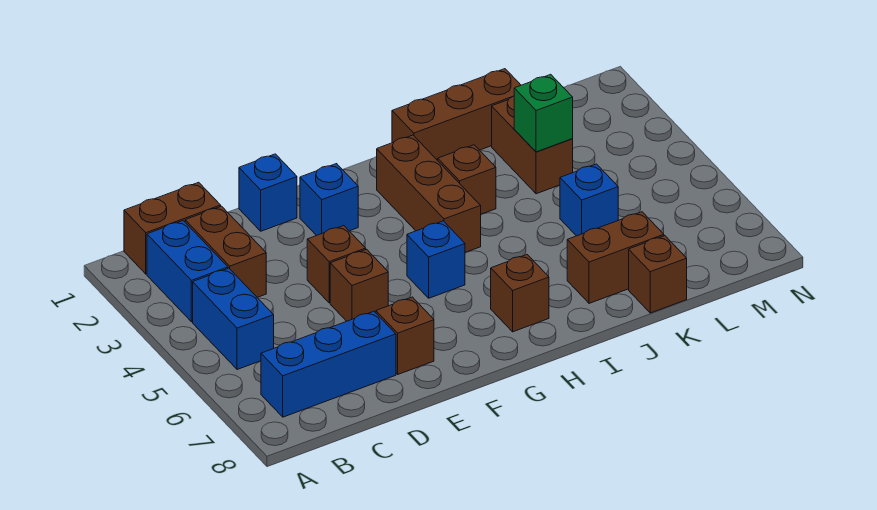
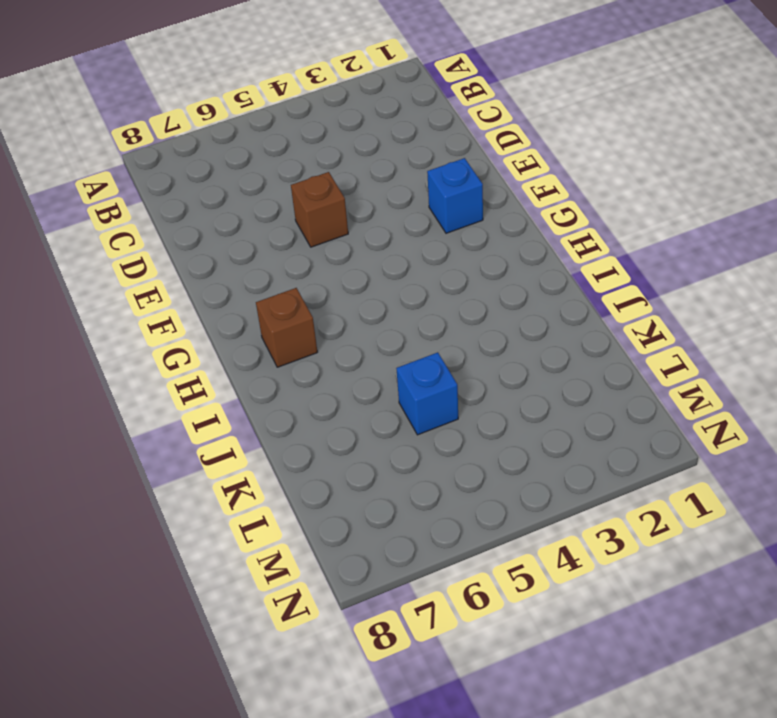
none -> brown 1x2 brick [124,182,221,274]
none -> blue 1x2 brick [147,221,228,322]
none -> blue 1x2 brick [193,268,274,370]

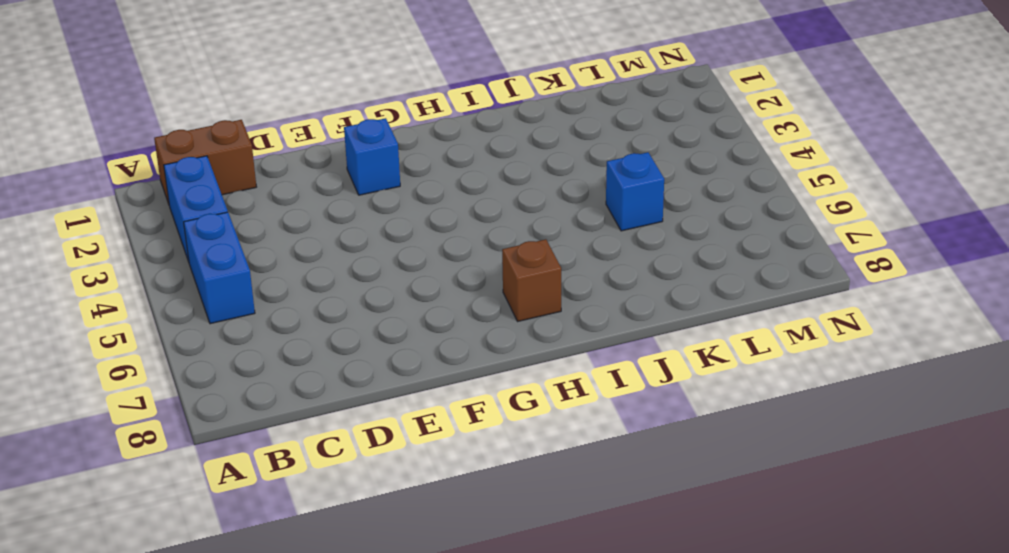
none -> blue 1x3 brick [261,311,396,417]
none -> brown 1x2 brick [185,206,266,297]
none -> blue 1x1 brick [239,154,297,231]

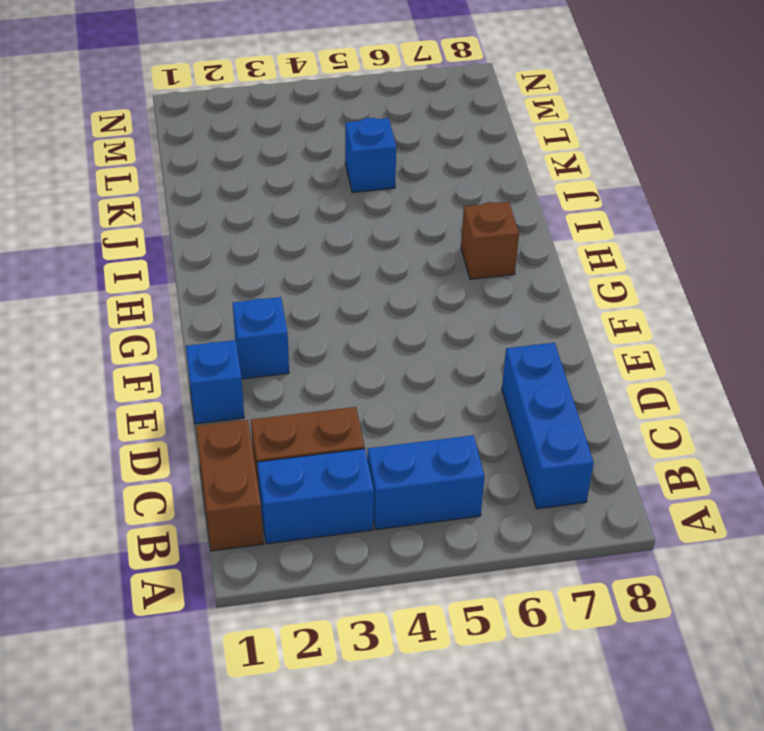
none -> brown 1x1 brick [307,226,366,303]
none -> brown 1x1 brick [330,249,388,321]
none -> brown 1x1 brick [376,297,434,374]

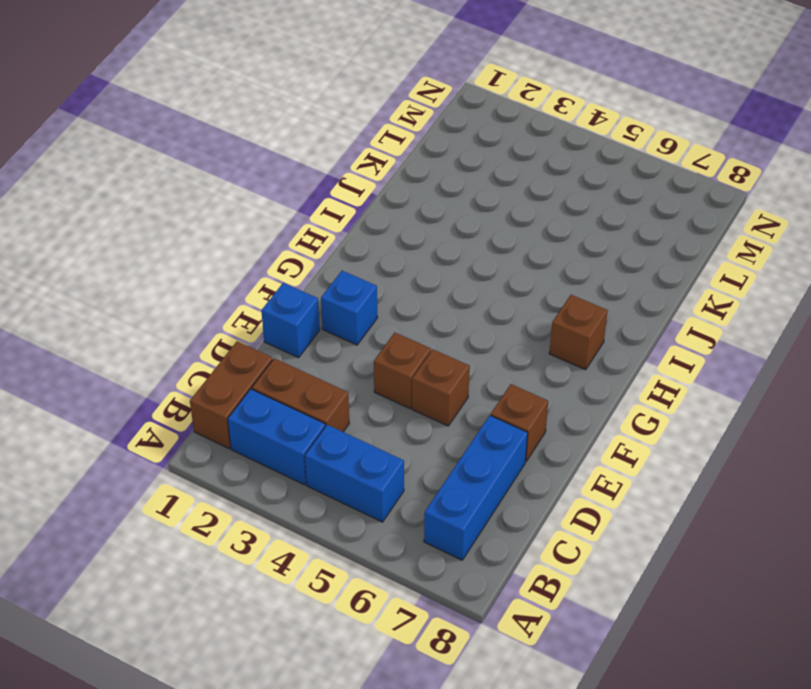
none -> blue 1x1 brick [407,221,465,298]
none -> brown 1x3 brick [377,135,481,252]
none -> brown 1x3 brick [392,69,521,161]

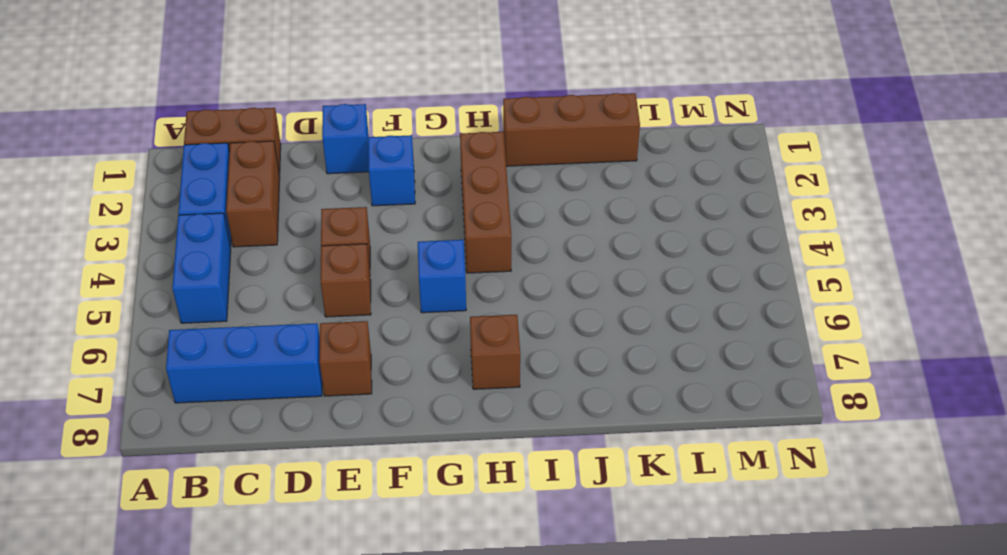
none -> brown 1x1 brick [438,145,496,214]
none -> brown 1x2 brick [567,212,664,303]
none -> brown 1x2 brick [492,96,573,194]

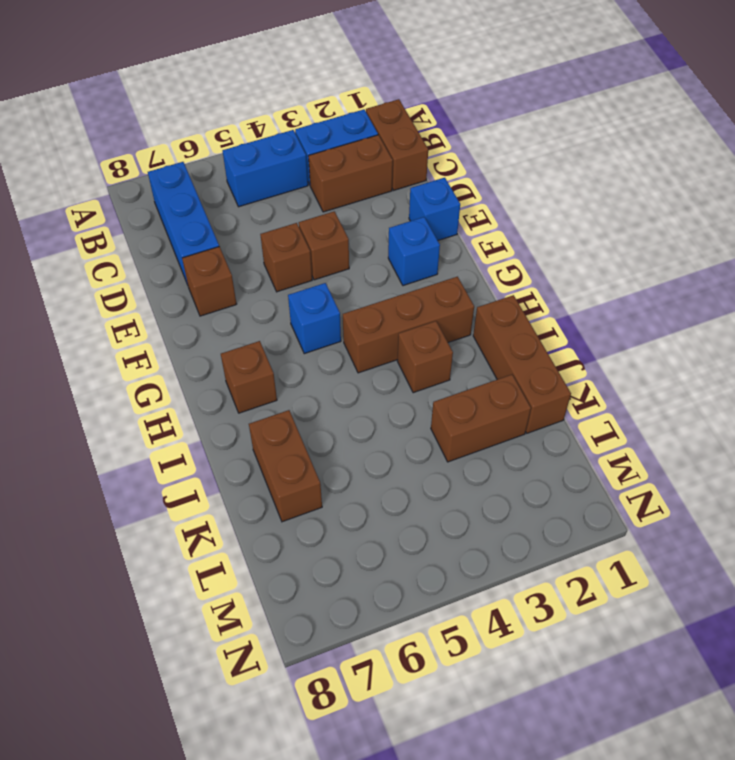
none -> blue 1x1 brick [560,164,618,236]
none -> brown 1x1 brick [629,236,687,313]
none -> green 1x1 brick [514,74,573,152]

